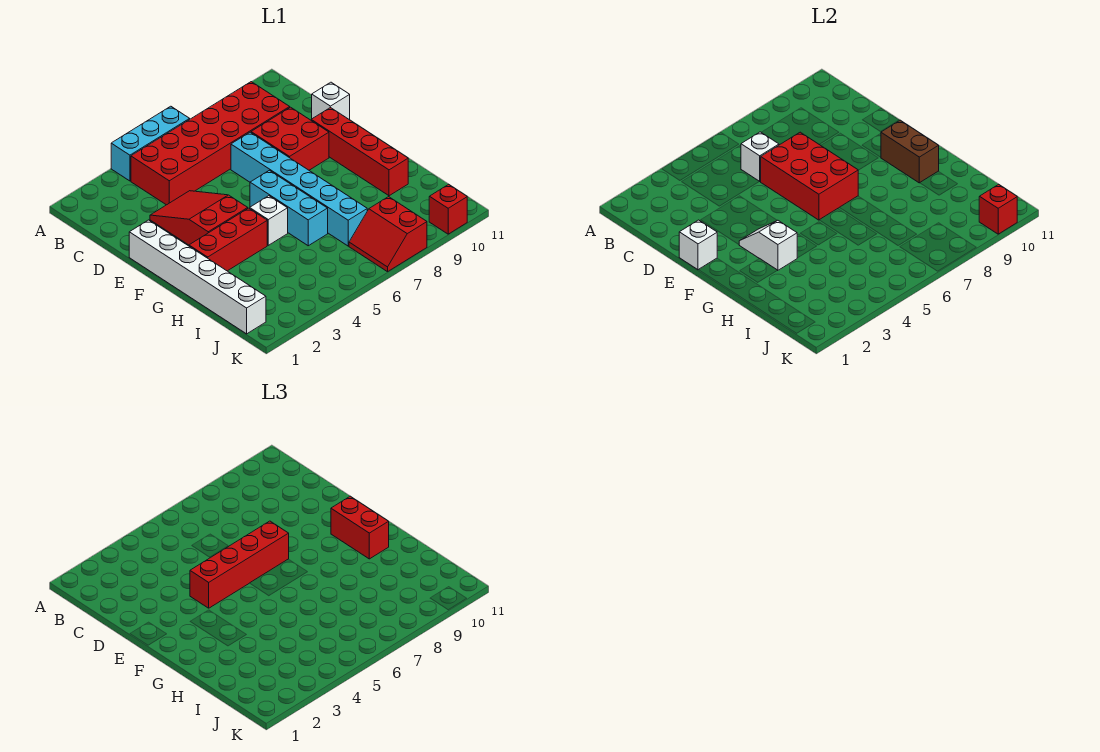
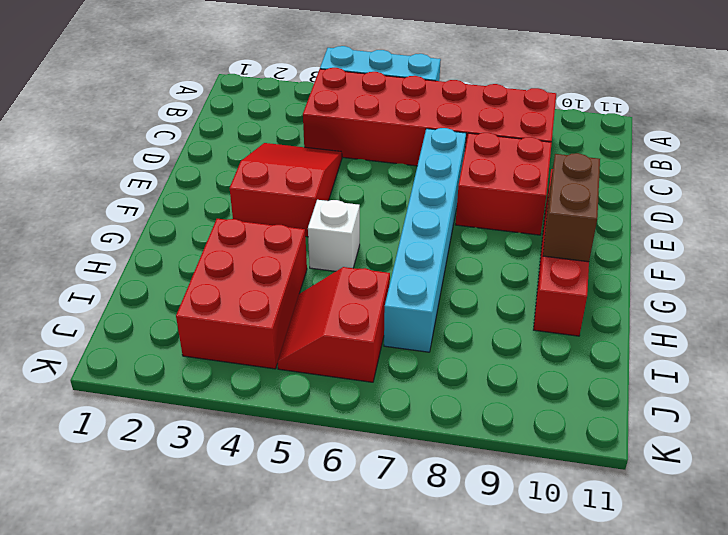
red 2x3 brick [176,219,307,369] -> red 2x3 brick moved to [761,132,858,220]
red 2x2 slope [277,267,390,382] -> red 2x2 slope moved to [349,197,427,272]
none -> white 1x1 brick [312,82,350,120]
none -> white 1x6 brick [129,220,266,334]
none -> cyan 1x3 brick [250,170,328,246]

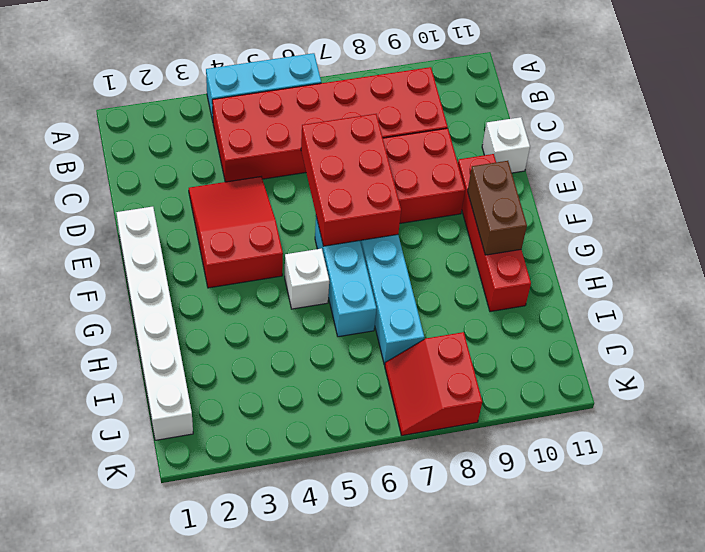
none -> red 1x3 brick [189,208,267,271]
none -> red 1x1 brick [429,184,467,234]
none -> white 1x1 brick [741,132,779,182]

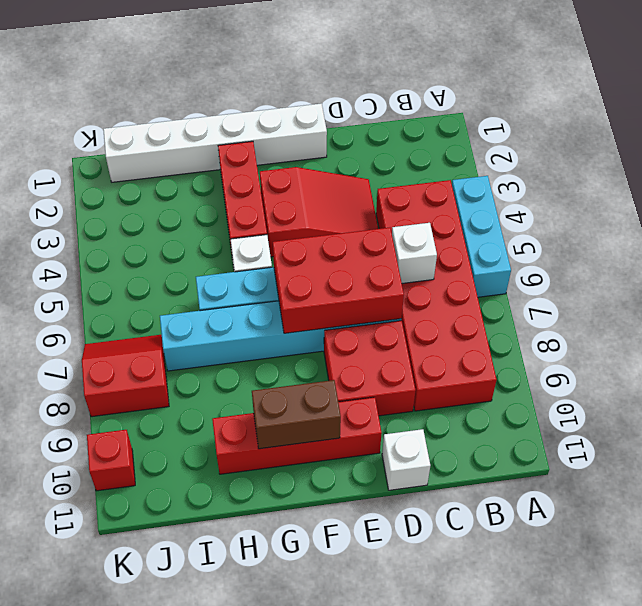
none -> white 1x1 brick [679,220,717,270]
none -> white 1x2 slope [739,220,797,270]
none -> red 1x1 brick [979,184,1017,234]

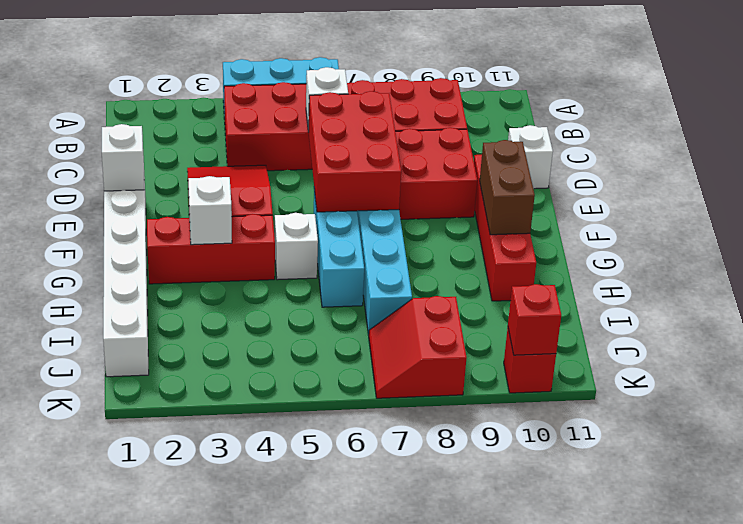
none -> red 1x4 brick [190,521,289,608]
none -> red 1x2 brick [331,496,389,559]

